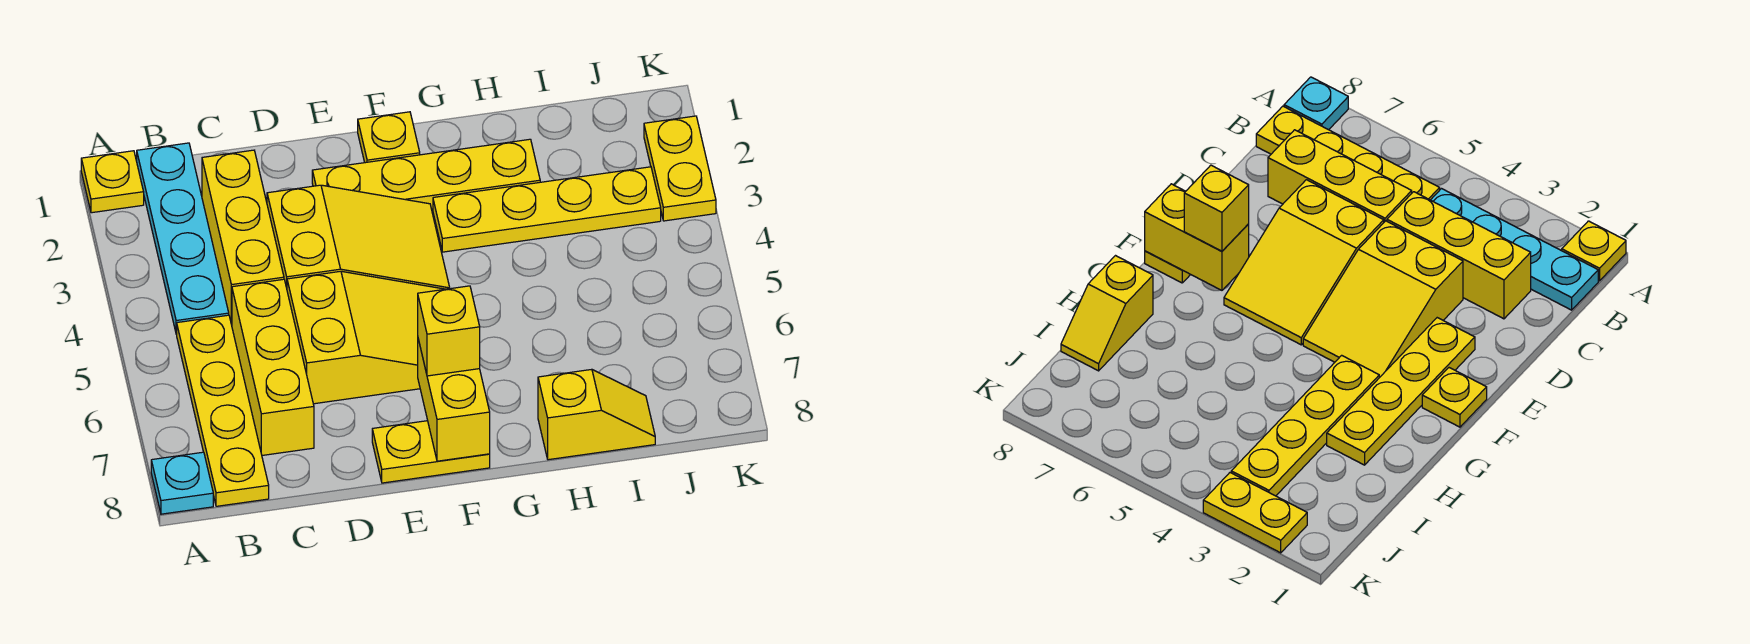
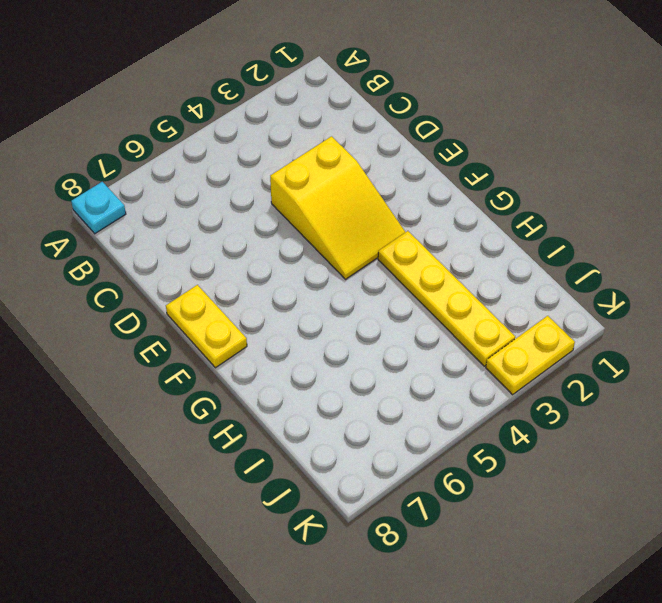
none -> yellow 1x1 plate [81,151,144,213]
none -> cyan 1x4 plate [137,143,229,334]
none -> yellow 1x4 plate [177,315,269,506]

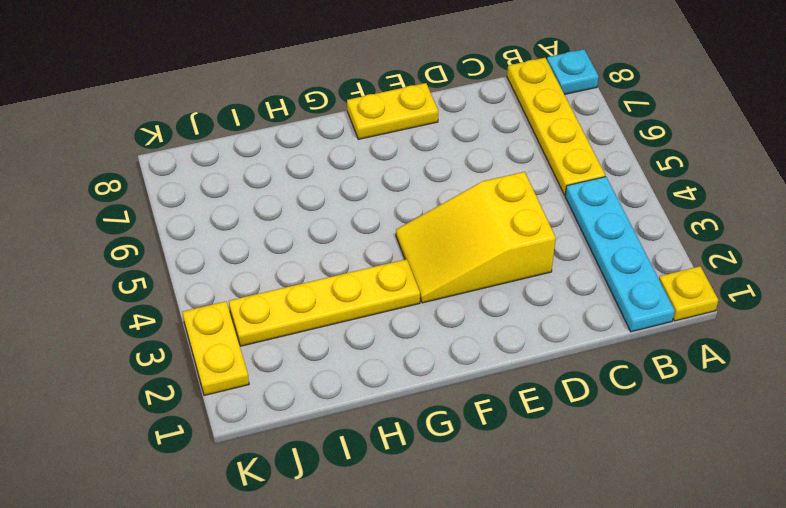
none -> yellow 1x3 brick [202,150,284,325]
none -> yellow 1x3 brick [232,279,314,455]
none -> yellow 2x3 slope [287,271,444,404]

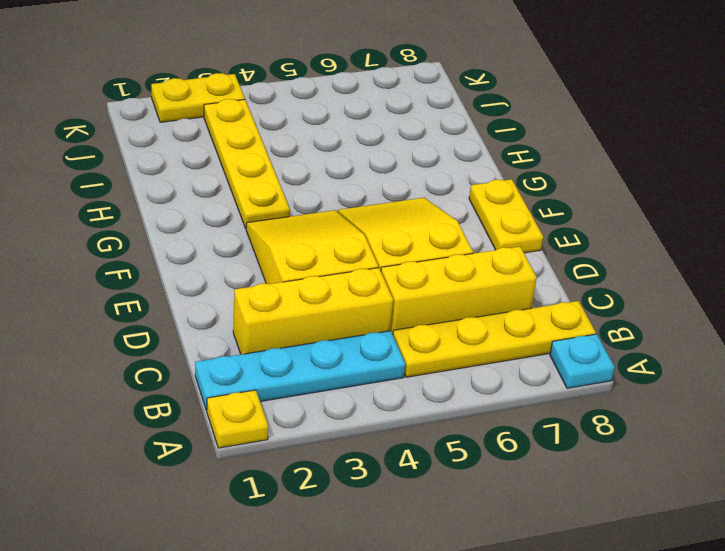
none -> yellow 1x4 plate [312,139,540,209]
none -> yellow 1x1 plate [358,112,420,163]
none -> yellow 1x2 slope [538,369,655,460]

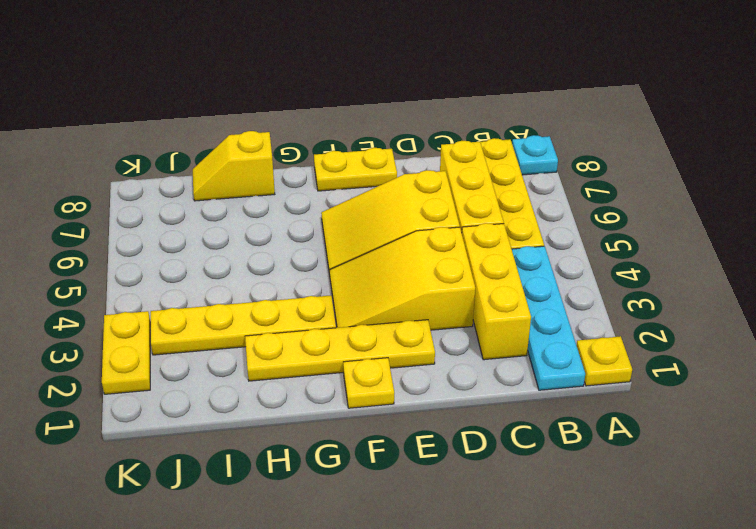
none -> yellow 1x2 brick [418,339,490,461]
none -> yellow 1x1 brick [418,286,480,376]

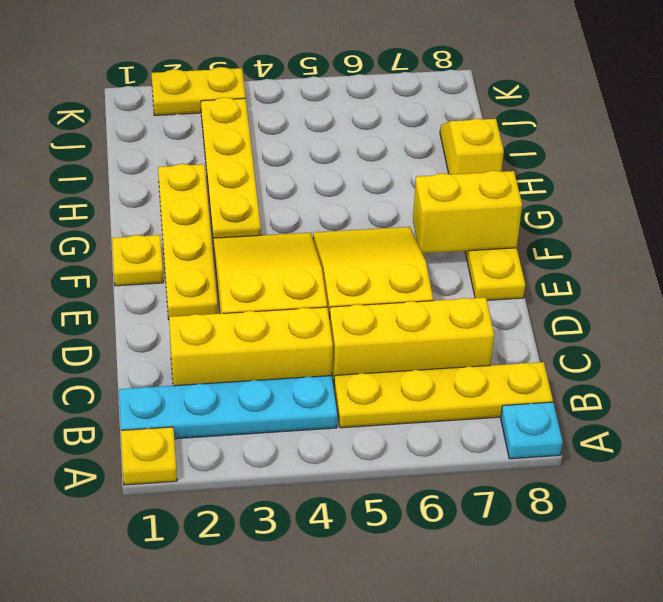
none -> yellow 1x1 brick [418,286,480,376]

